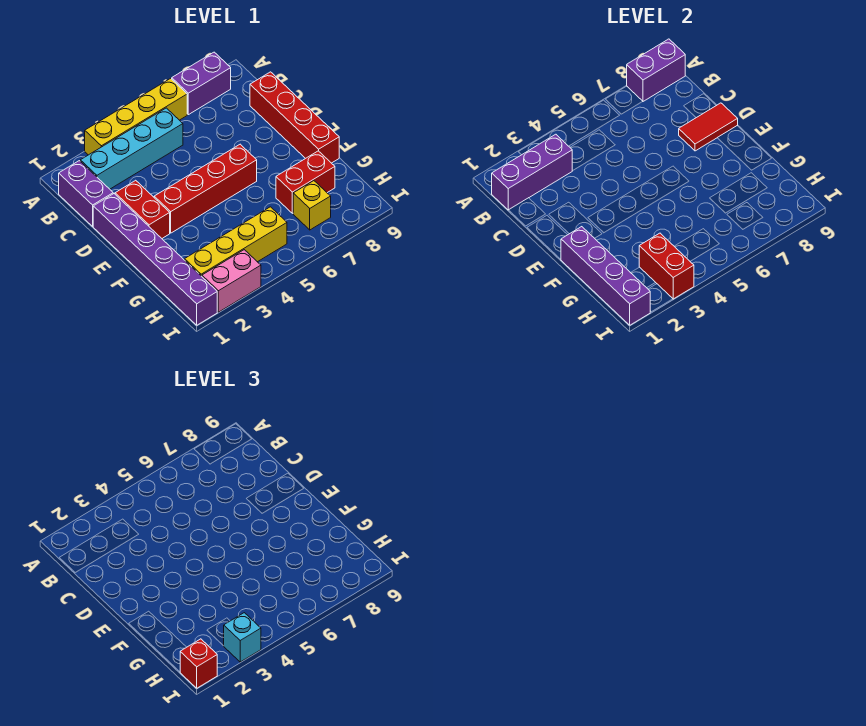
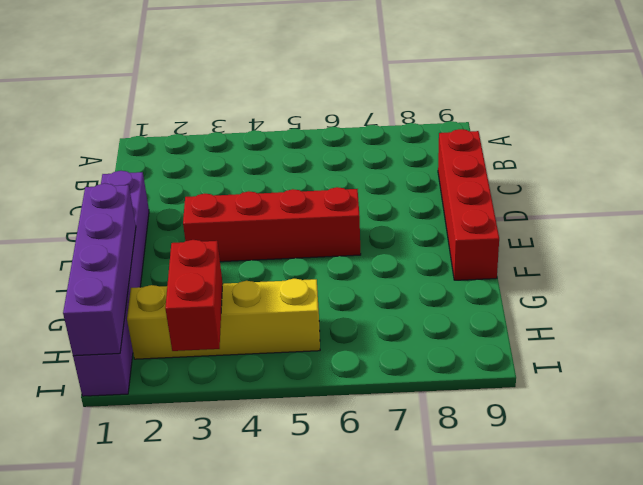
none -> yellow 1x4 brick [85,78,187,155]
none -> purple 1x2 brick [172,52,231,115]
none -> purple 1x2 brick [59,161,113,226]

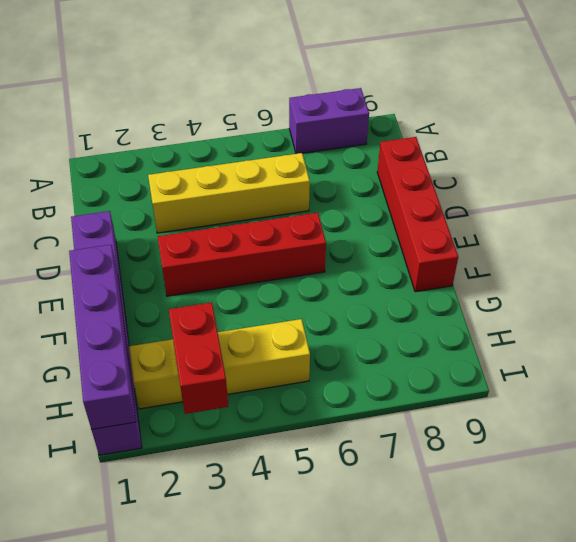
yellow 1x4 brick [148,153,310,233] -> yellow 1x4 brick moved to [85,78,187,155]
none -> purple 1x2 brick [59,161,113,226]
none -> cyan 1x4 brick [80,108,183,189]
none -> red 1x2 brick [115,180,170,238]

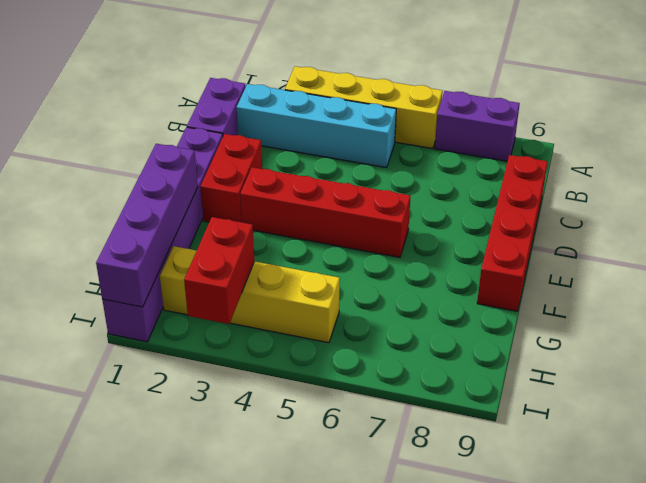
none -> red 1x2 brick [276,151,335,213]
none -> yellow 1x1 brick [293,181,331,230]
none -> pink 1x2 brick [202,250,261,312]

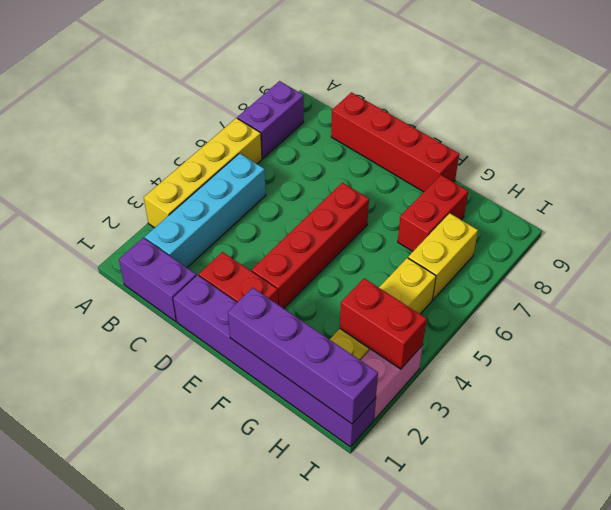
yellow 1x2 brick [408,213,478,300] -> yellow 1x1 brick [293,181,331,230]
none -> purple 1x2 brick [627,39,685,101]
none -> purple 1x3 brick [492,134,572,210]
none -> red 1x2 tile [679,103,738,151]

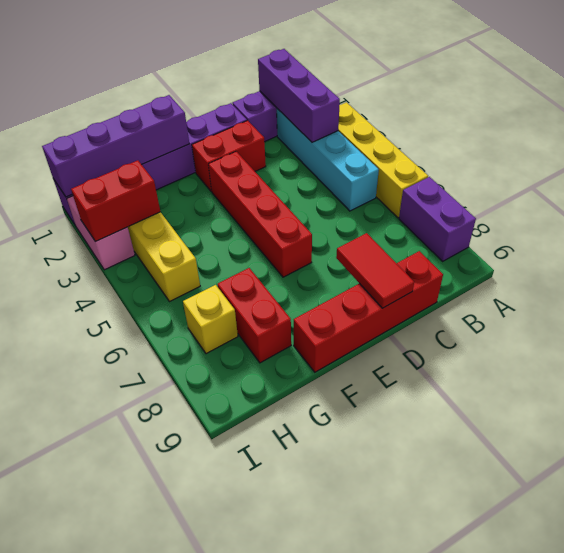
none -> purple 1x2 brick [627,39,685,101]
none -> red 1x1 brick [180,639,217,688]
none -> cyan 1x1 brick [224,613,261,662]

